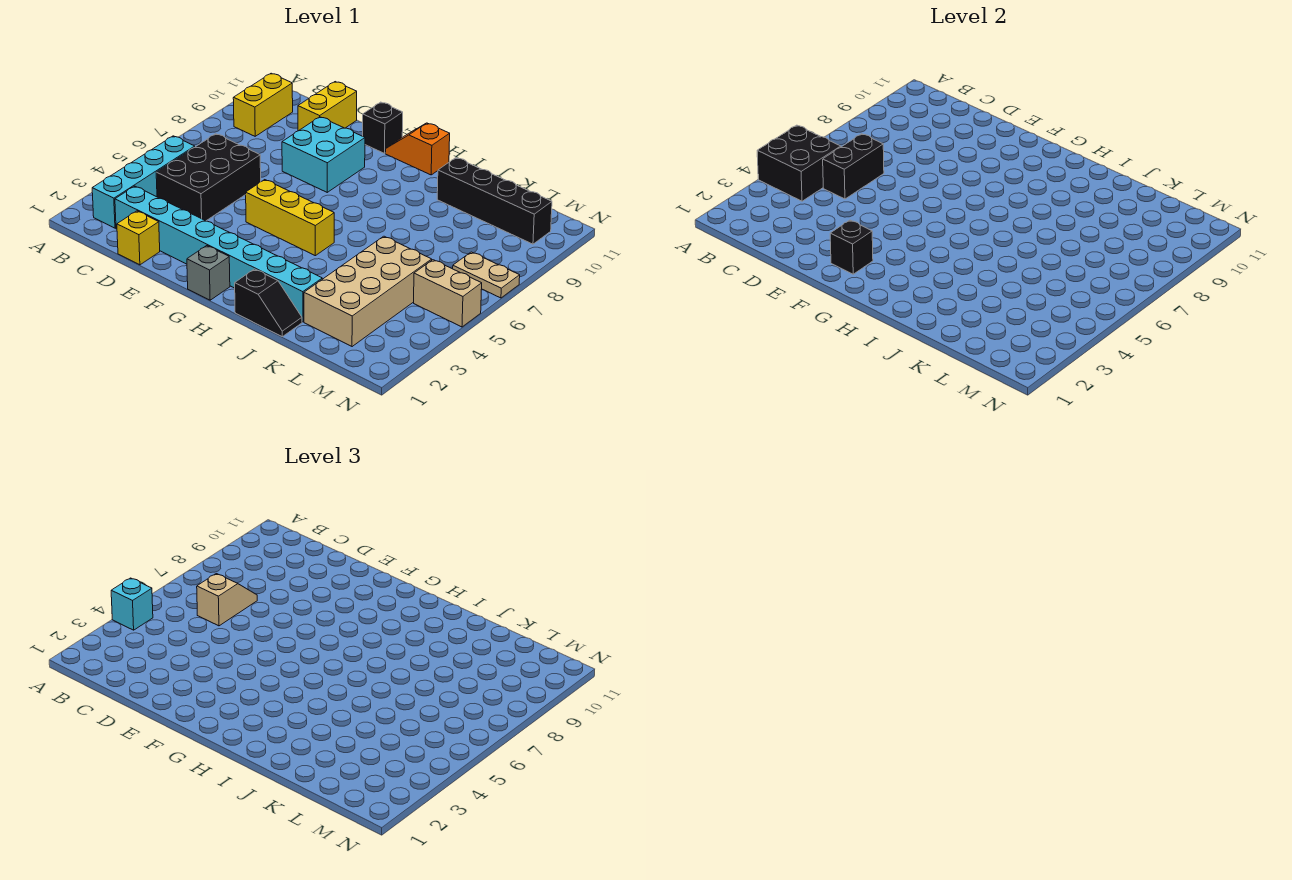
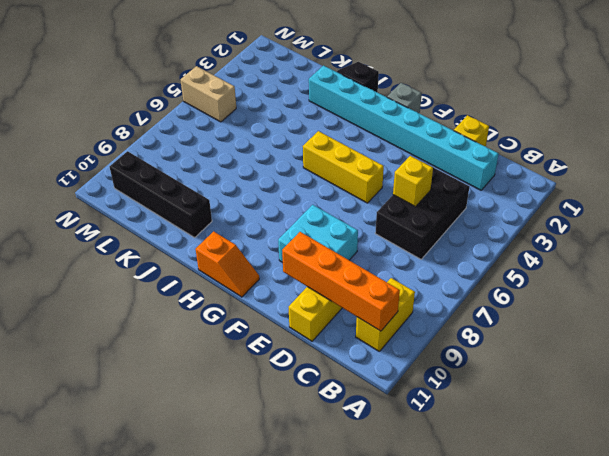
orange 1x4 brick [282,232,400,331] -> none
yellow 1x1 brick [393,156,433,207] -> none
none -> cyan 1x4 brick [92,136,195,228]
none -> black 1x1 brick [363,102,403,153]
none -> tan 2x4 brick [304,236,432,347]

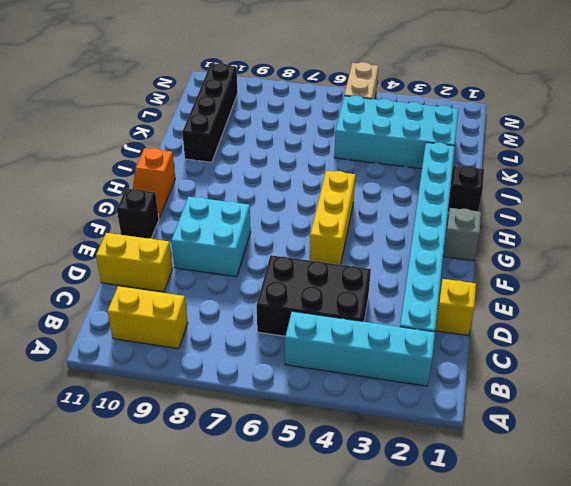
cyan 2x4 brick [334,96,459,169] -> tan 2x4 brick [304,236,432,347]
none -> tan 1x2 plate [453,252,520,298]
none -> black 2x2 brick [757,125,841,201]
none -> black 1x2 brick [823,134,884,199]

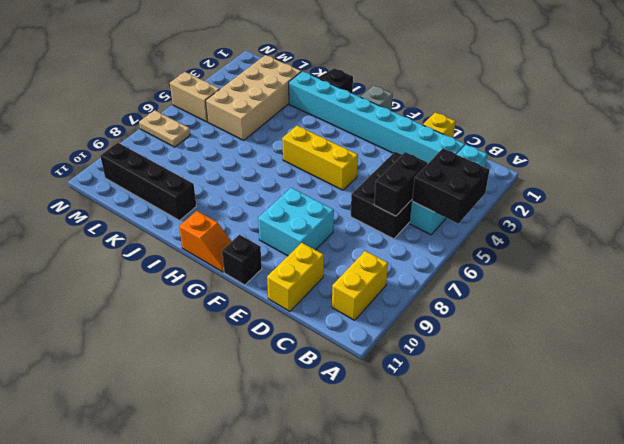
none -> black 1x1 brick [830,220,873,274]
none -> cyan 1x1 brick [111,578,153,630]
none -> tan 1x2 slope [197,574,257,626]

